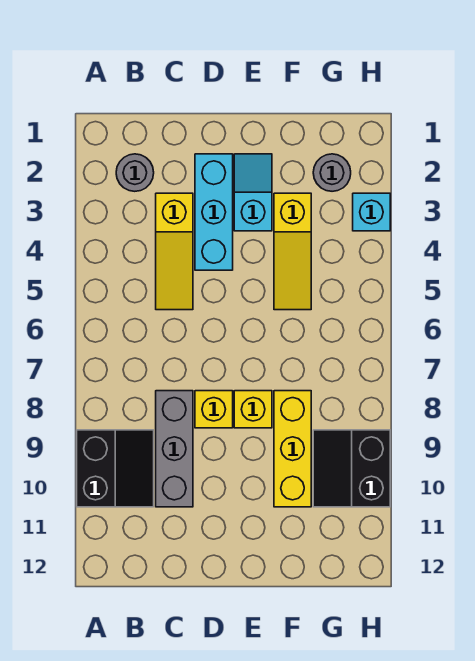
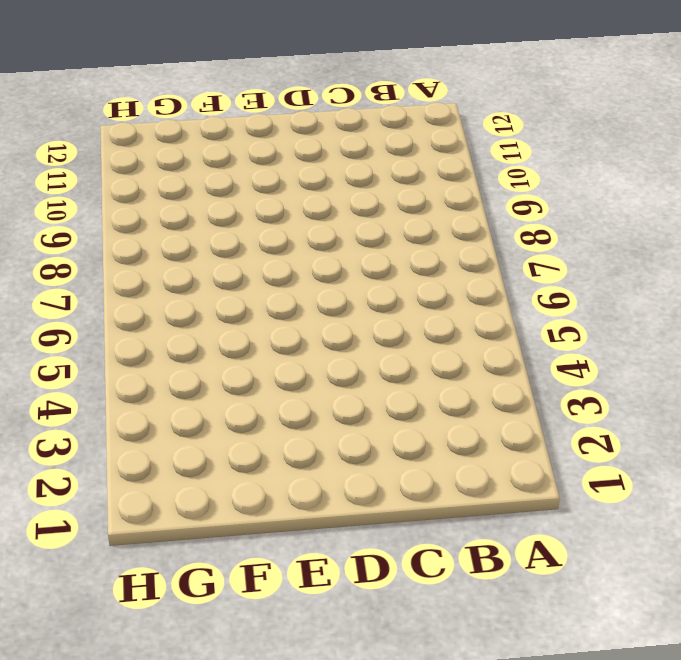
none -> black 2x2 slope [77,430,154,507]
none -> grey 1x1 round brick [116,154,154,191]
none -> yellow 1x3 slope [156,193,193,310]

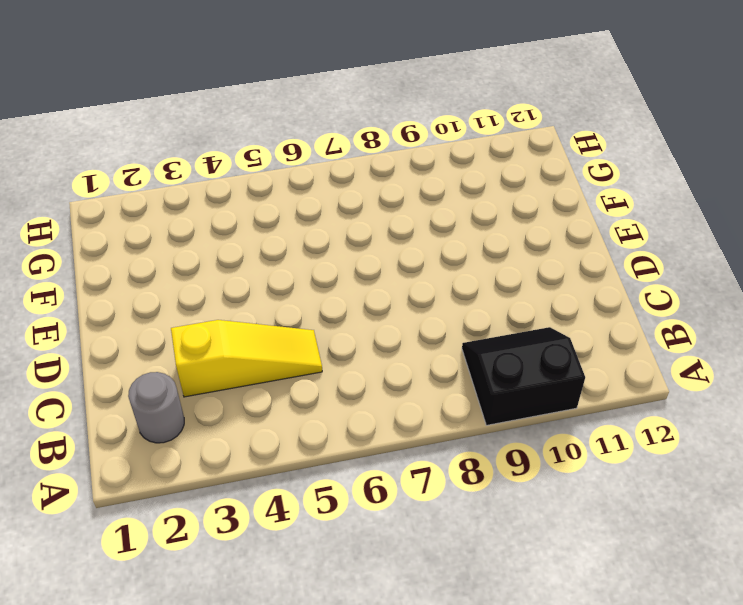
none -> grey 1x3 brick [156,391,193,507]
none -> cyan 1x3 brick [195,154,233,270]
none -> yellow 1x1 brick [195,391,233,428]

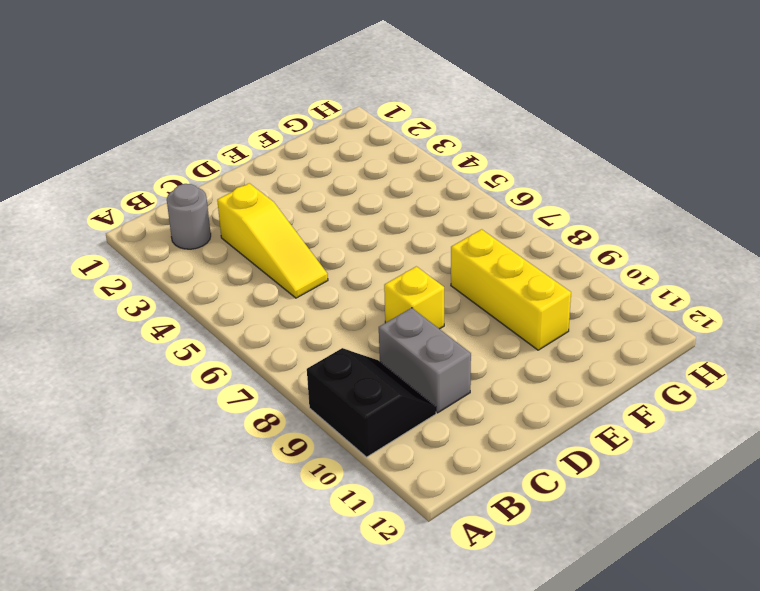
grey 1x2 brick [379,308,471,413] -> grey 1x3 brick [156,391,193,507]
none -> cyan 1x3 brick [195,154,233,270]
none -> cyan 1x2 slope [234,154,272,231]
none -> yellow 1x1 brick [234,391,272,428]

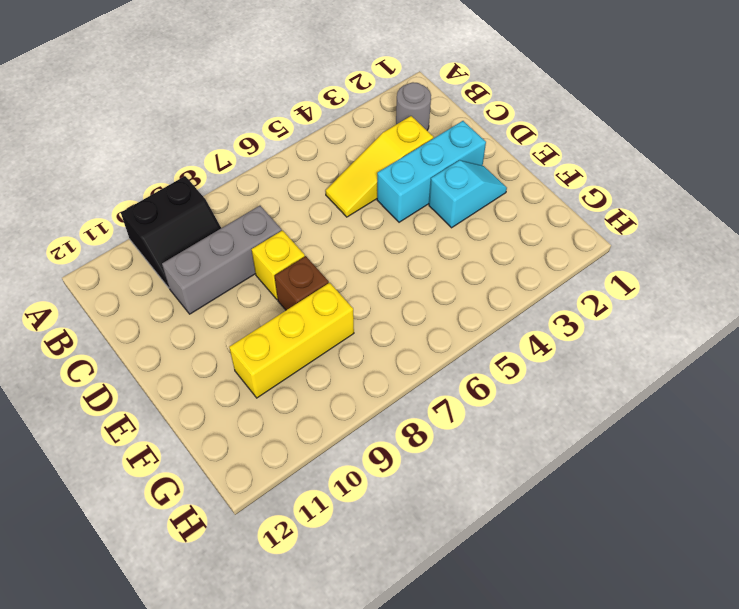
brown 1x1 brick [275,256,329,310] -> yellow 1x1 brick [234,391,272,428]
none -> yellow 1x3 slope [274,193,311,310]
none -> grey 1x1 round brick [313,154,351,191]
none -> black 2x2 slope [313,430,390,507]

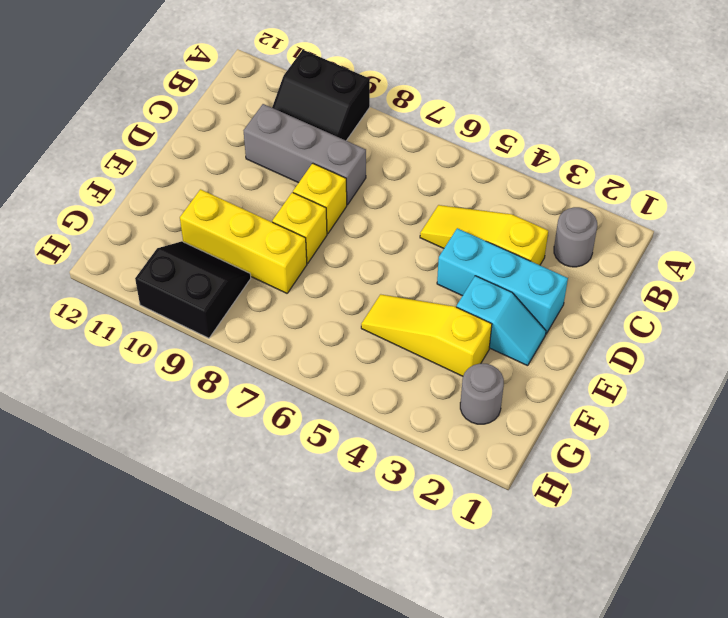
none -> cyan 1x1 brick [353,193,390,231]

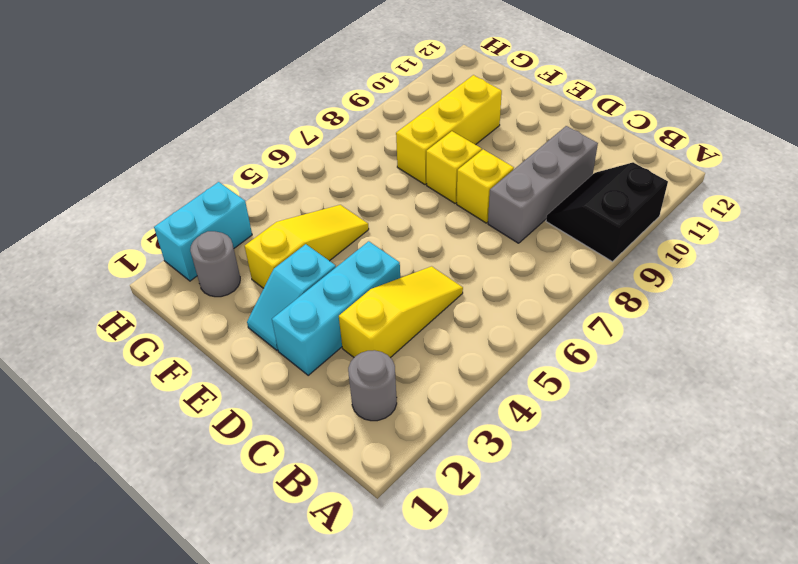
cyan 1x2 brick [154,182,252,281] -> cyan 1x1 brick [353,193,390,231]
none -> black 2x2 slope [313,430,390,507]

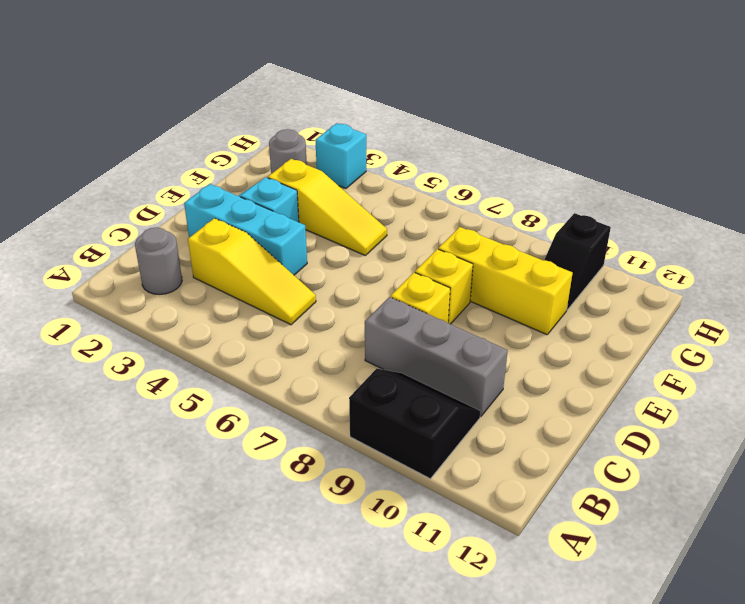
black 1x2 slope [544,213,611,310] -> black 2x2 slope [313,430,390,507]

